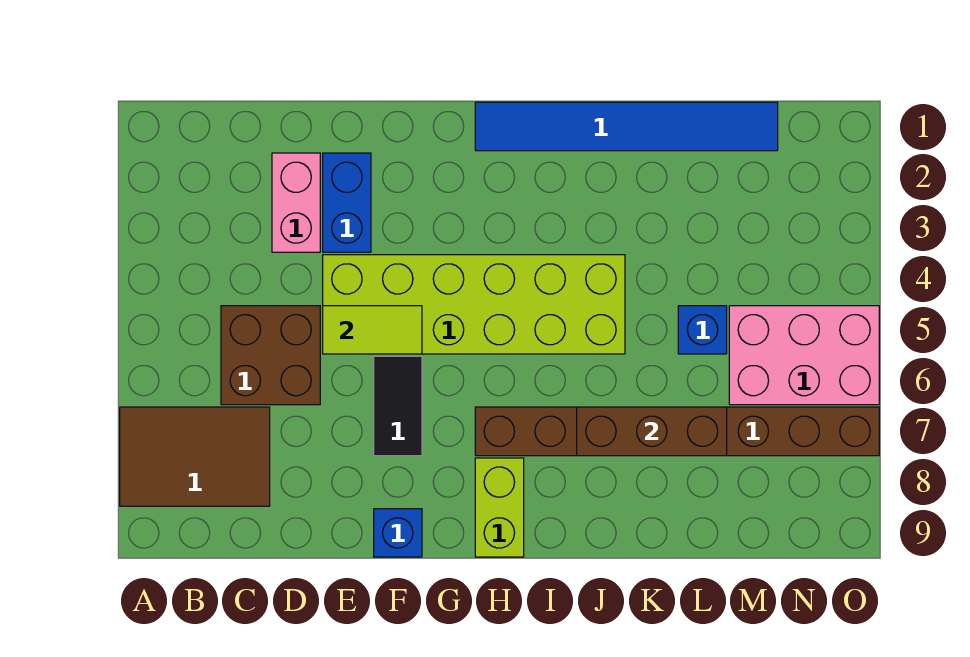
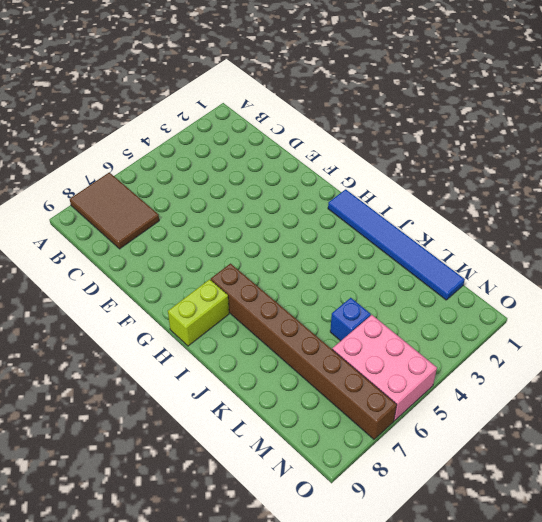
none -> brown 2x2 brick [221,306,320,405]
none -> pink 1x2 brick [272,153,320,252]
none -> blue 1x2 brick [323,153,371,252]

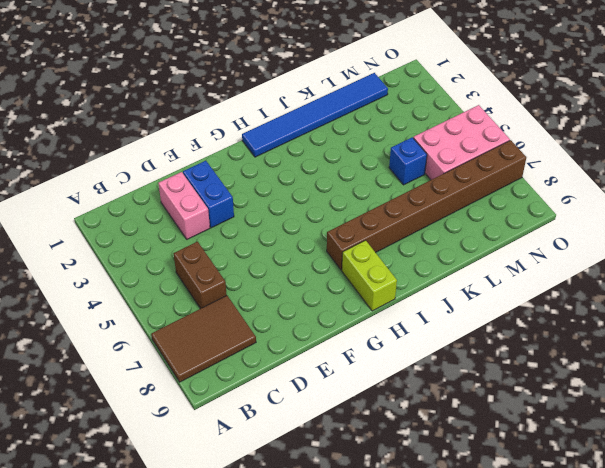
brown 1x2 brick [174,242,227,309] -> brown 2x2 brick [221,306,320,405]
none -> lime 2x6 brick [323,255,625,354]
none -> black 1x2 tile [374,356,422,456]
none -> blue 1x1 brick [374,509,422,557]

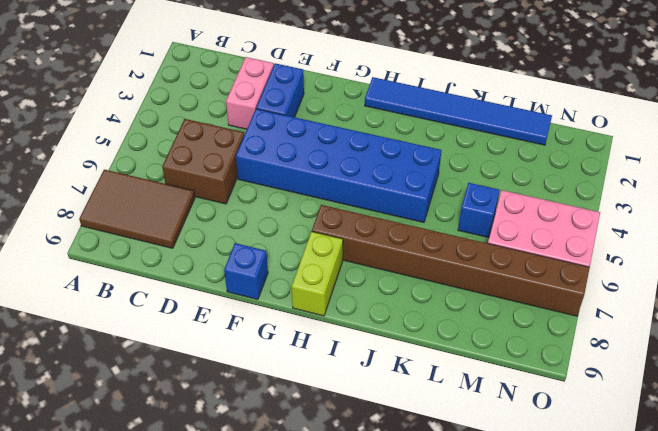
blue 2x6 brick [236,109,441,222] -> lime 2x6 brick [323,255,625,354]
none -> black 1x2 tile [374,356,422,456]
none -> lime 1x2 tile [323,306,422,354]
none -> brown 1x3 brick [577,407,727,456]

